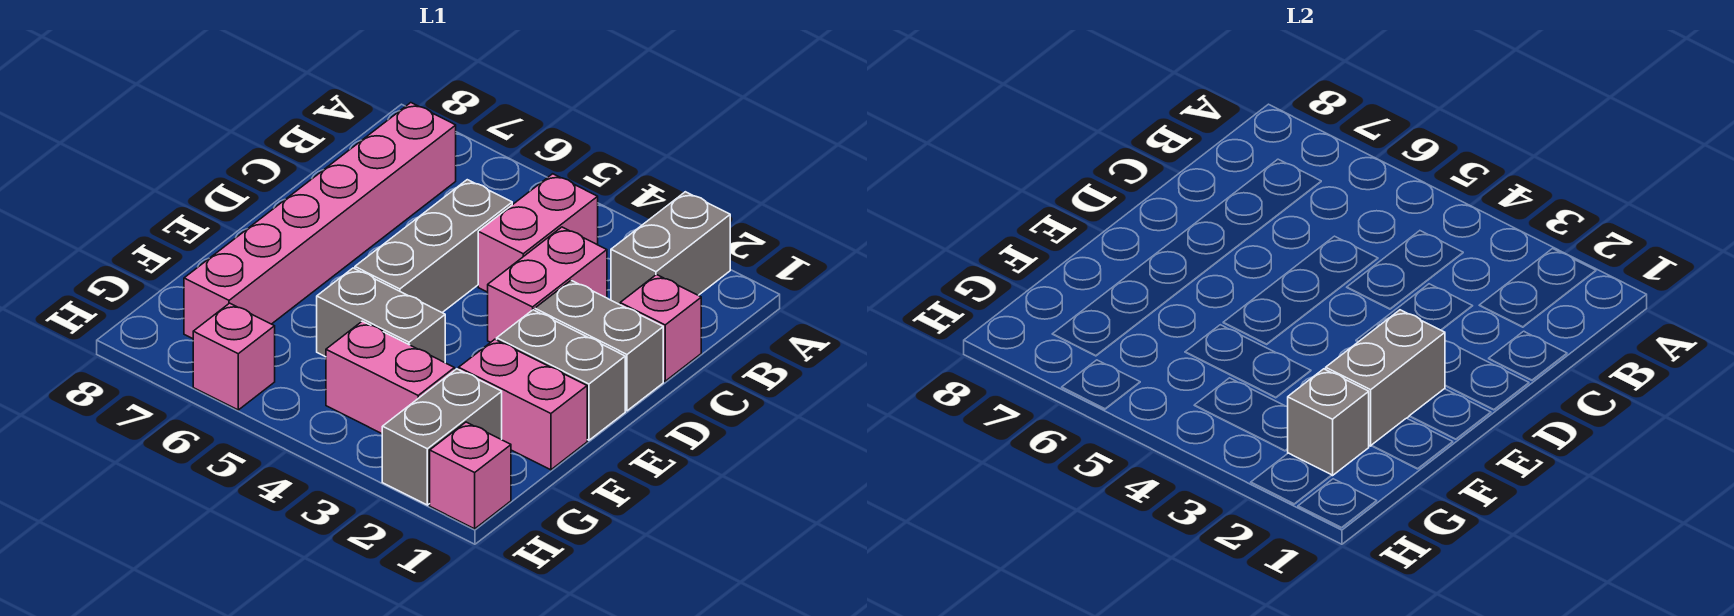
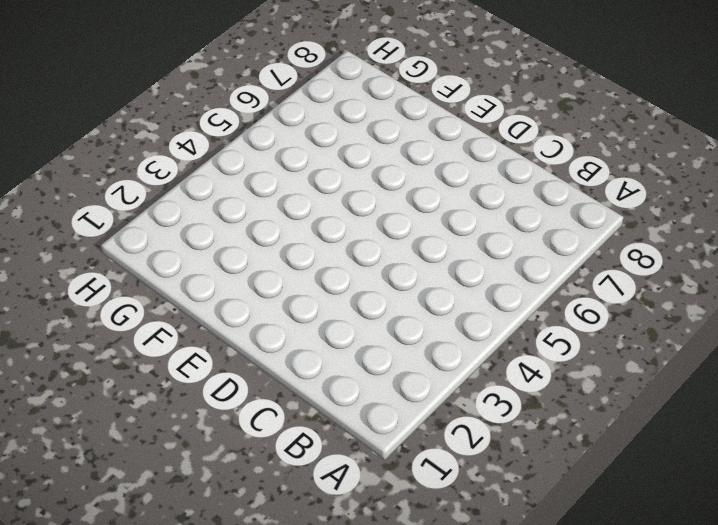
none -> grey 1x2 brick [611,192,730,305]
none -> pink 1x2 brick [478,174,598,292]
none -> pink 1x6 brick [184,103,456,339]

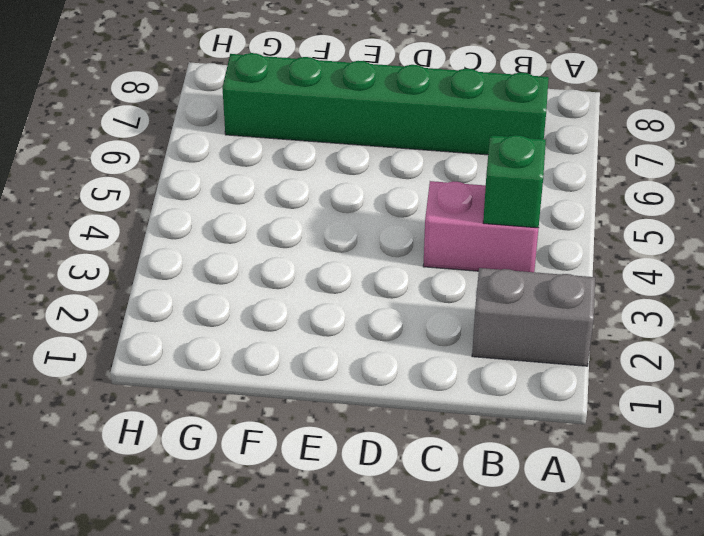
green 1x1 brick [483,135,546,228] -> none
green 1x6 brick [222,53,549,155] -> pink 1x6 brick [184,103,456,339]
none -> pink 1x1 brick [620,275,701,381]
none -> pink 1x2 brick [488,227,607,342]
none -> grey 1x3 brick [355,180,512,312]

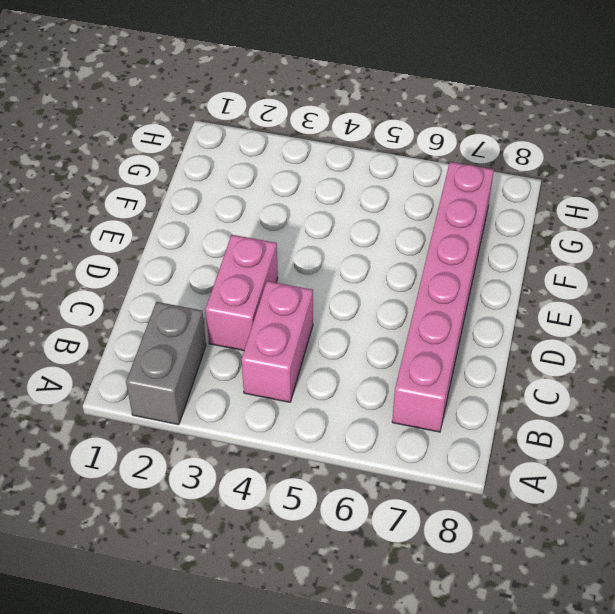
none -> pink 1x1 brick [620,275,701,381]
none -> grey 1x3 brick [355,180,512,312]
none -> grey 1x2 brick [535,280,663,411]

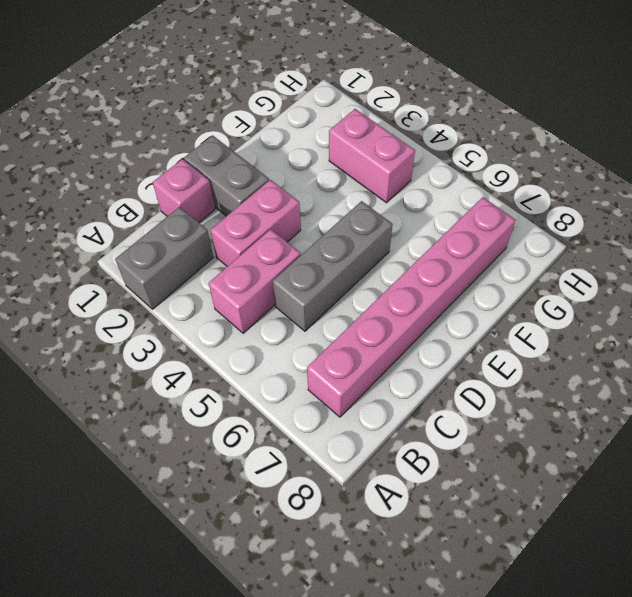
none -> grey 1x2 brick [497,310,625,440]
none -> pink 1x2 brick [459,339,587,470]
none -> grey 1x2 brick [317,268,445,363]

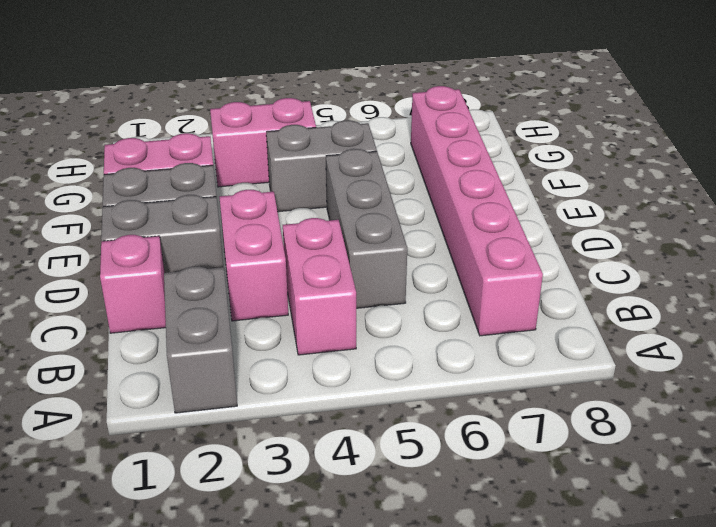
none -> grey 1x2 brick [382,369,502,505]
none -> pink 1x1 brick [430,422,511,529]
none -> pink 1x1 brick [193,303,275,410]

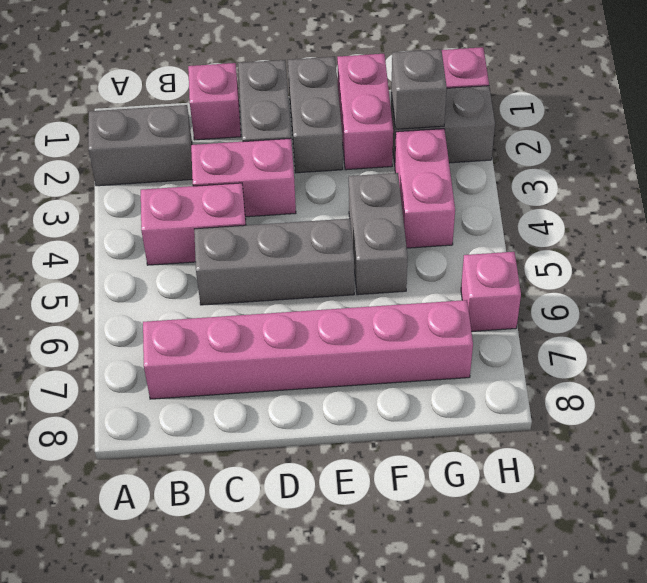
none -> grey 1x2 brick [1326,310,1445,446]

